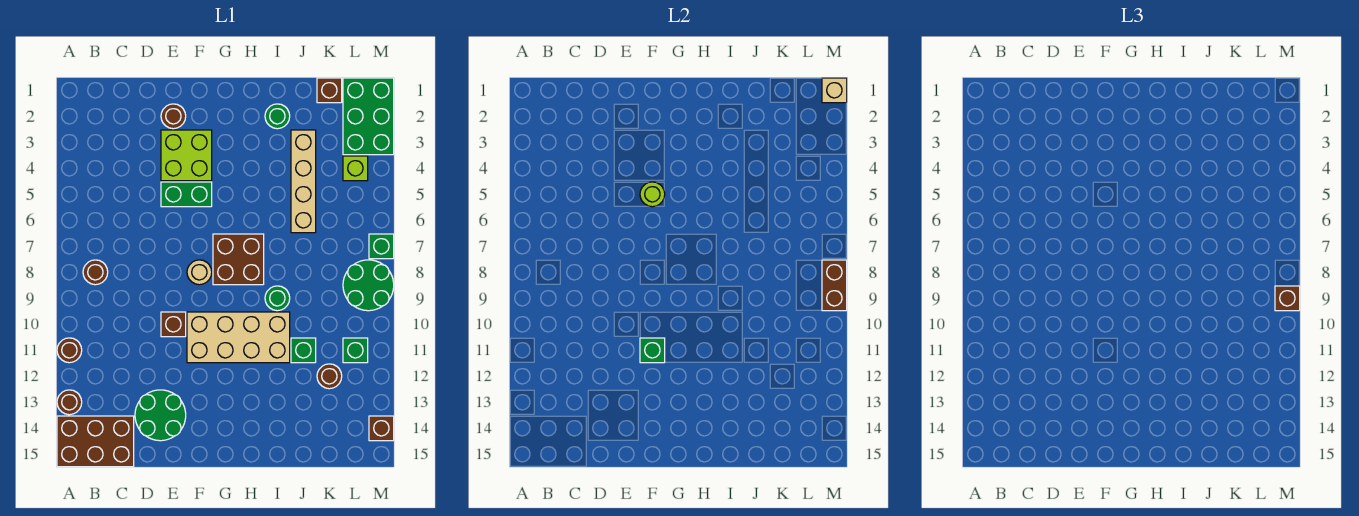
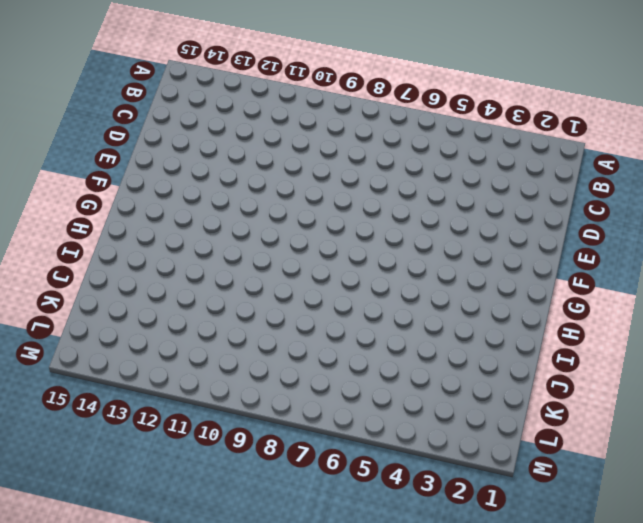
none -> brown 1x1 round brick [57,338,82,363]
none -> brown 1x1 round brick [57,390,82,415]
none -> brown 2x3 brick [57,416,134,467]

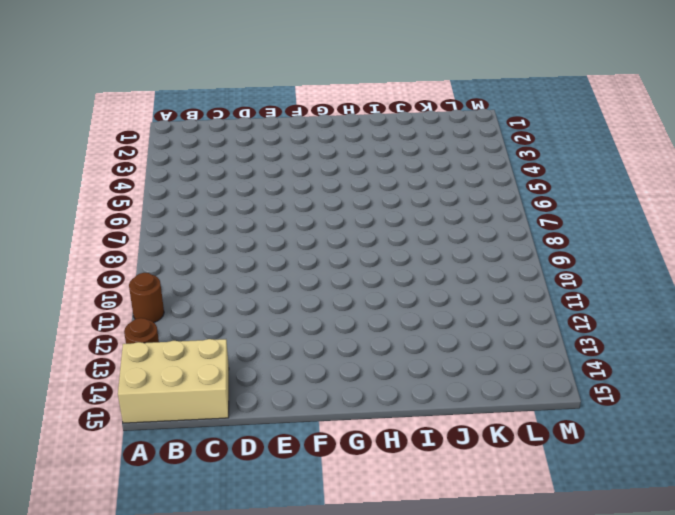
tan 2x3 brick [118,339,229,423] -> brown 2x3 brick [57,416,134,467]
none -> brown 1x1 round brick [83,260,108,285]
none -> green 2x2 round brick [135,390,186,441]
none -> brown 1x1 round brick [161,104,186,129]

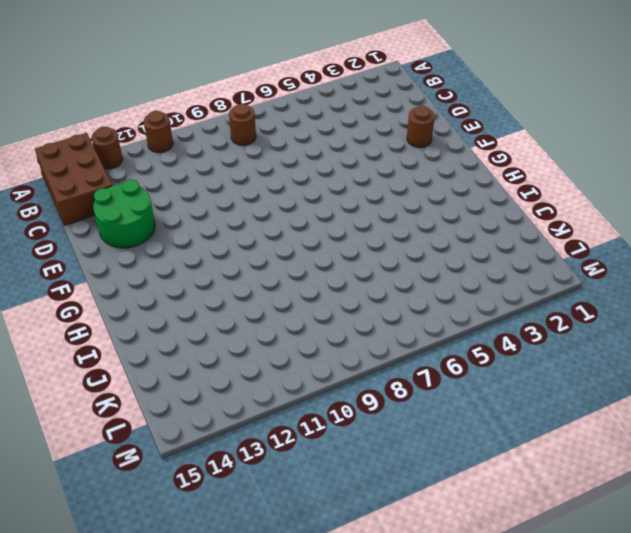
none -> lime 2x2 brick [161,130,212,181]
none -> green 1x2 brick [161,182,212,207]
none -> brown 1x1 brick [161,312,186,337]

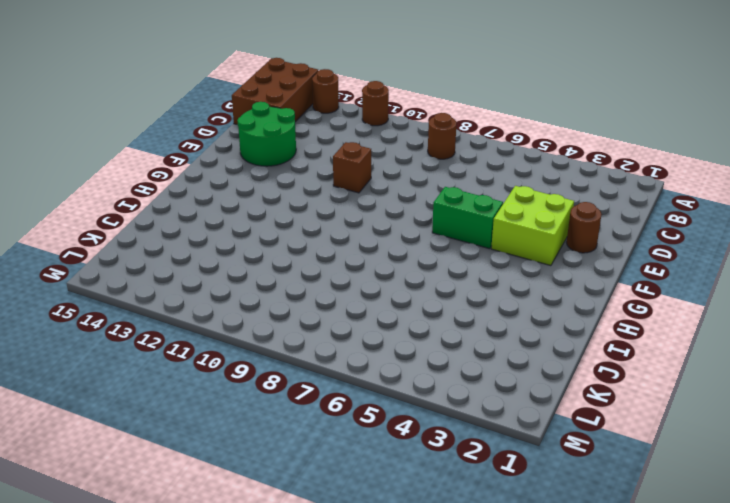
green 1x2 brick [432,187,503,249] -> green 1x2 brick turned to [161,182,212,207]
none -> tan 1x1 round brick [187,260,212,285]
none -> tan 2x4 brick [187,312,290,363]
none -> brown 2x2 brick [213,234,264,285]

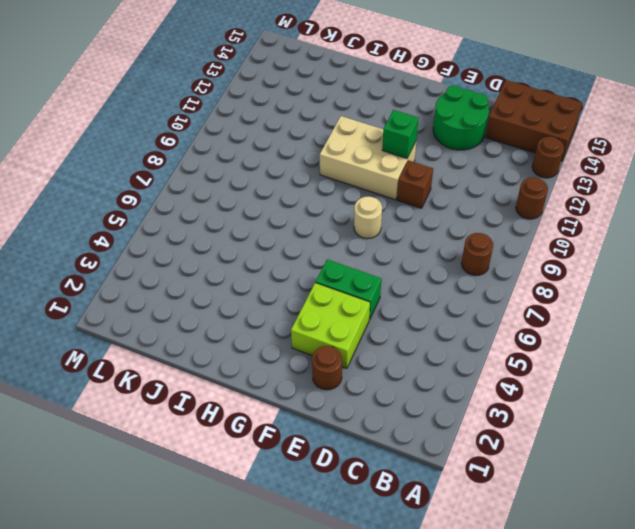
tan 2x3 brick [320,116,417,200] -> tan 2x4 brick [187,312,290,363]
none -> brown 2x2 brick [213,234,264,285]
none -> green 1x1 round brick [265,104,290,129]
none -> green 1x1 round brick [265,286,290,311]

